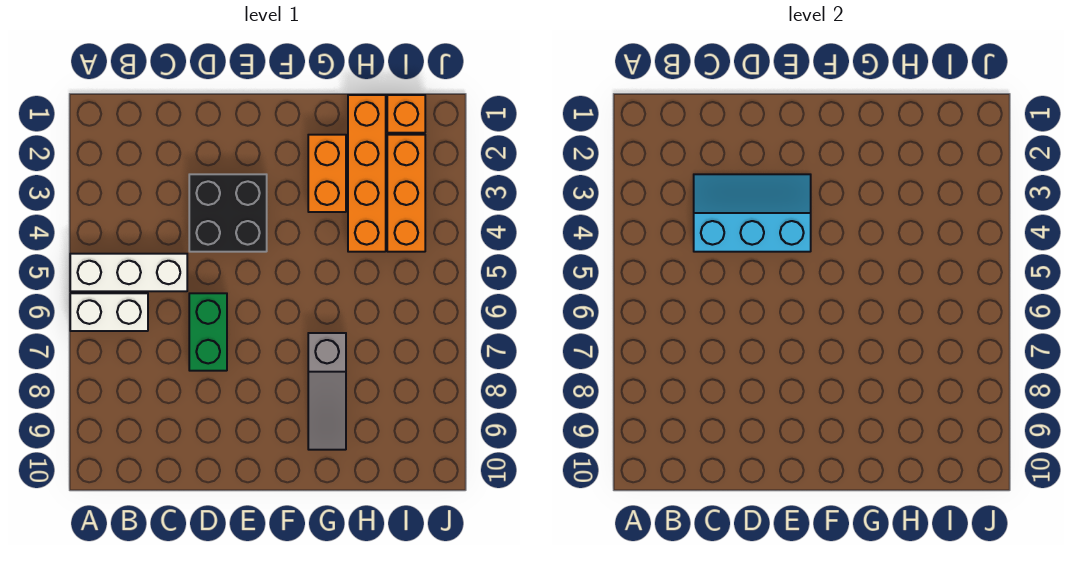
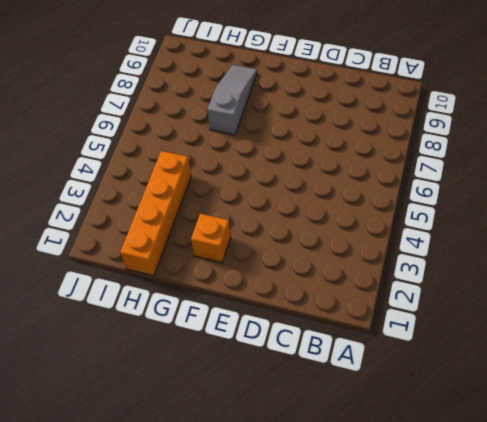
orange 1x1 brick [191,214,231,263] -> orange 1x1 brick moved to [387,95,425,133]
none -> white 1x3 brick [70,254,187,291]
none -> white 1x2 brick [70,293,148,331]

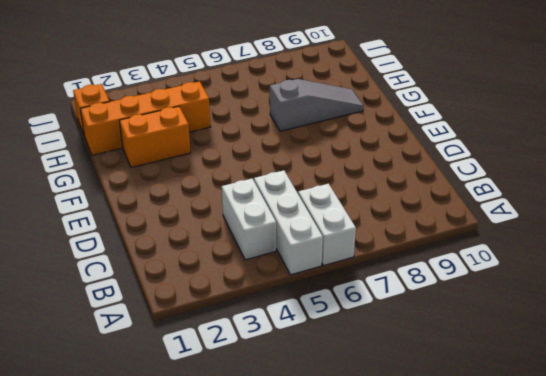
white 1x2 brick [222,179,276,260] -> none
none -> black 2x2 brick [189,174,267,252]
none -> green 1x2 brick [189,293,227,371]

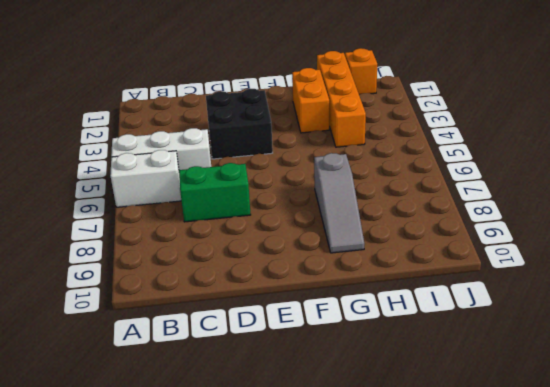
green 1x2 brick [179,163,251,222] -> green 1x2 brick turned to [189,293,227,371]
none -> orange 1x3 brick [387,135,425,252]
none -> cyan 2x3 slope [694,174,811,252]

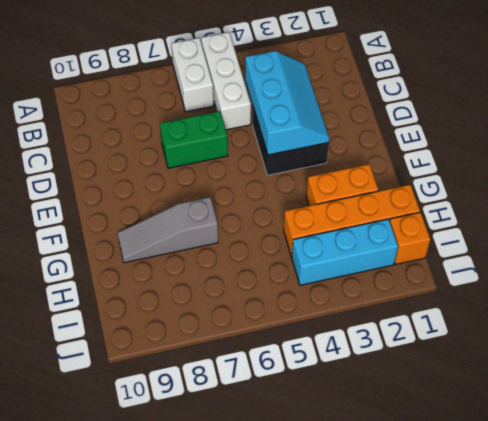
cyan 1x3 brick [292,219,398,285] -> orange 1x3 brick [387,135,425,252]

